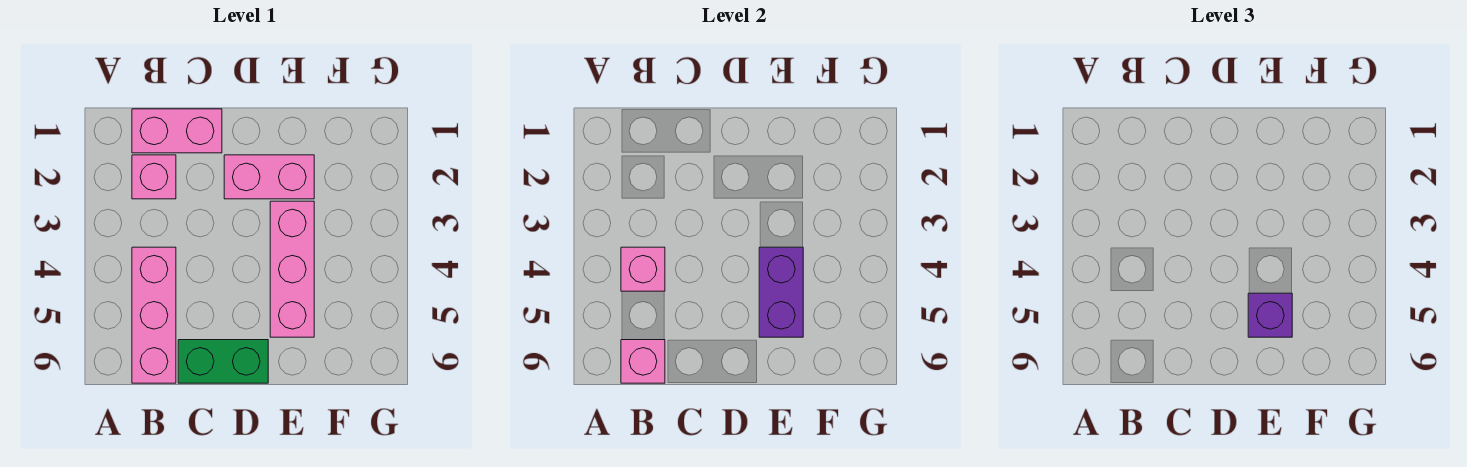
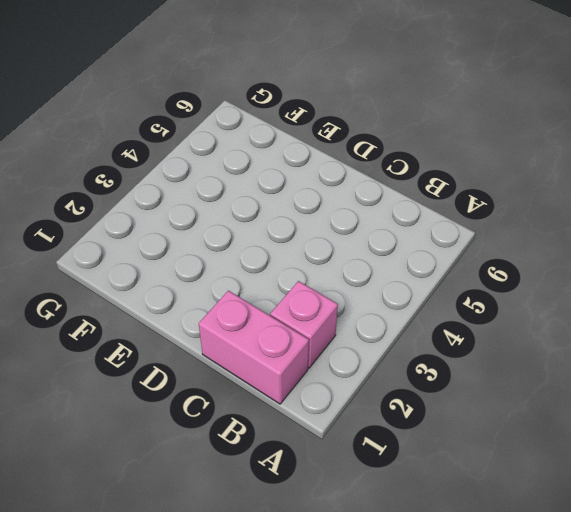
none -> pink 1x3 brick [132,247,176,383]
none -> green 1x2 brick [178,340,268,383]

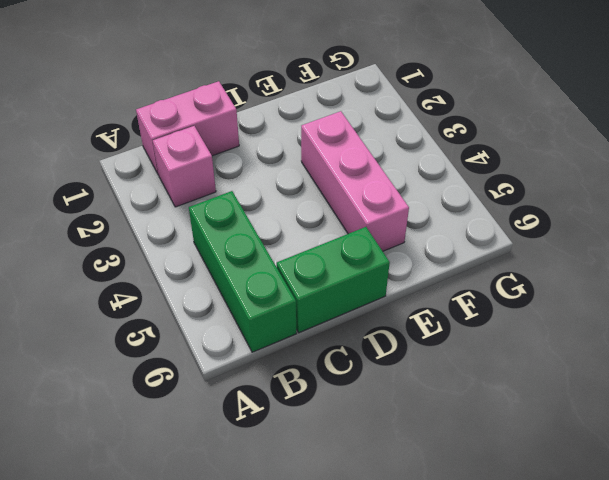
green 1x3 brick [189,191,296,352] -> pink 1x3 brick [132,247,176,383]
none -> pink 1x2 brick [224,155,314,199]
none -> pink 1x1 brick [621,247,665,291]

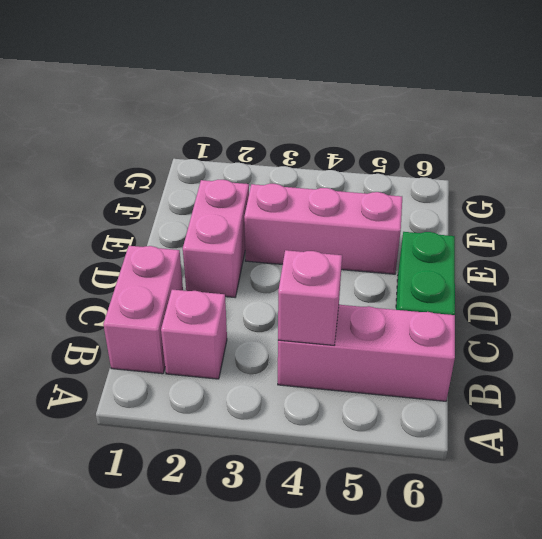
none -> pink 1x1 brick [621,340,665,383]
none -> purple 1x2 brick [759,247,803,337]

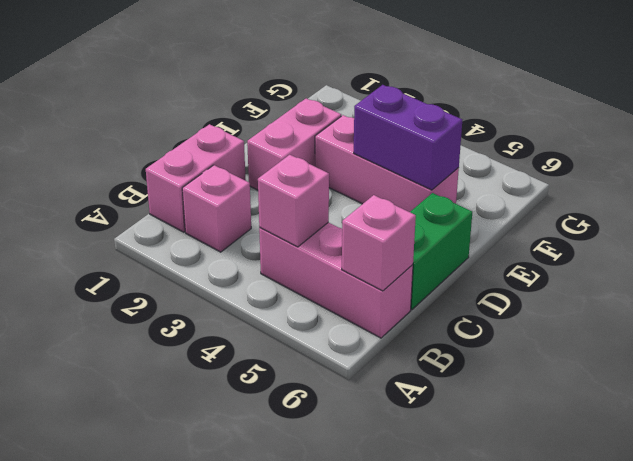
none -> purple 1x1 brick [1248,293,1292,337]

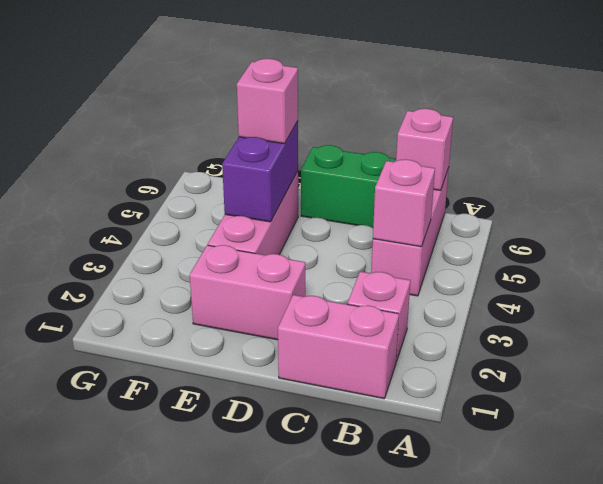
pink 1x1 brick [237,59,298,144] -> purple 1x1 brick [1248,293,1292,337]

